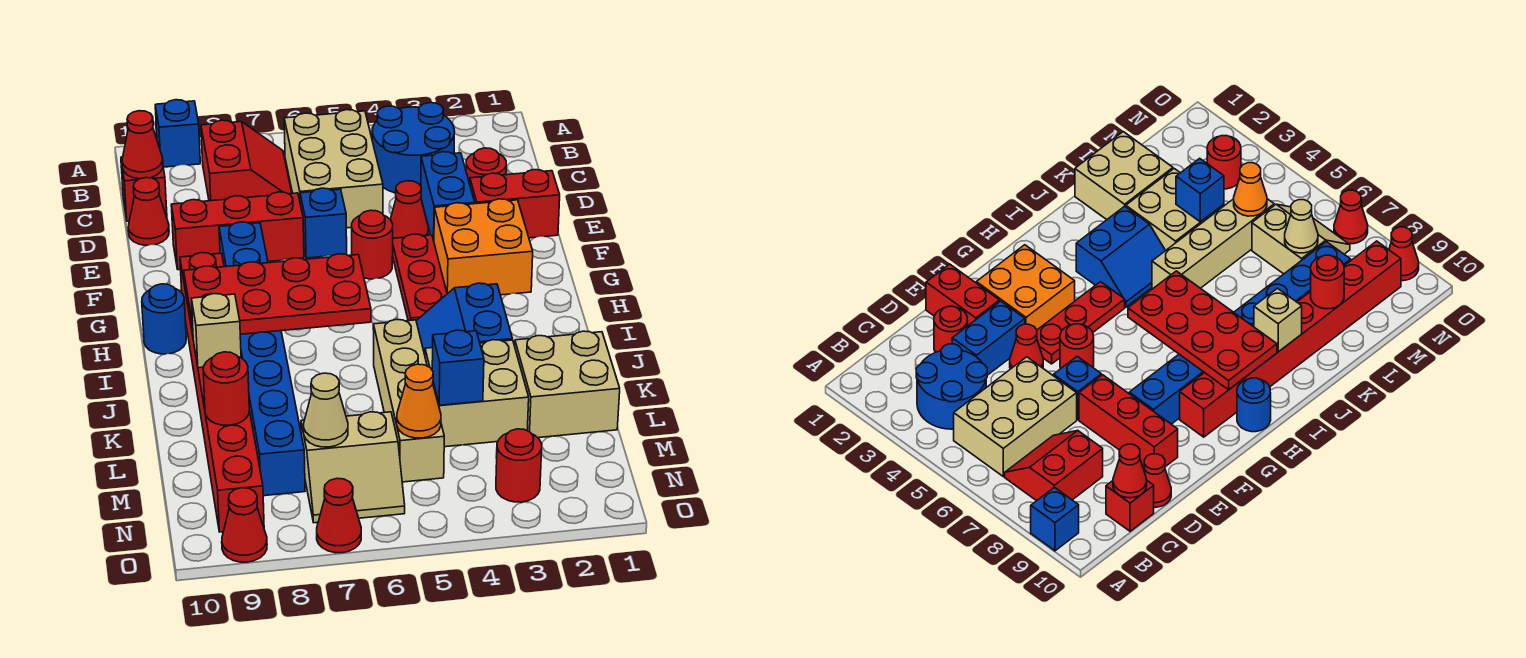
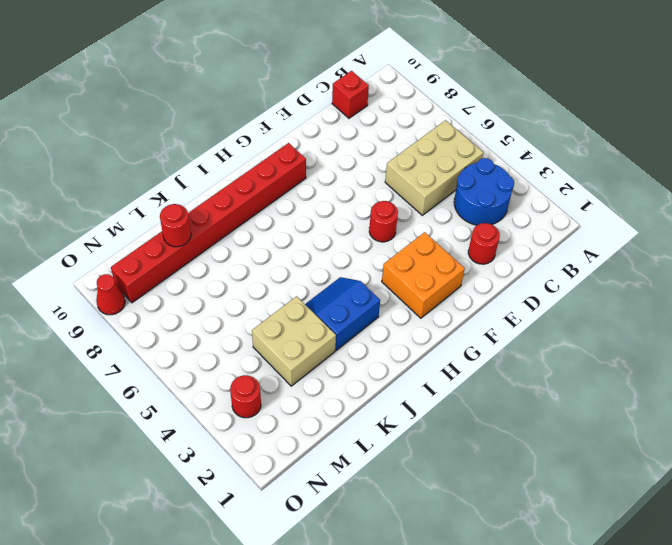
none -> blue 1x1 brick [155,100,200,167]
none -> red 2x2 slope [201,120,292,201]
none -> blue 1x2 brick [421,152,475,240]
none -> red 1x1 cone [128,178,169,245]

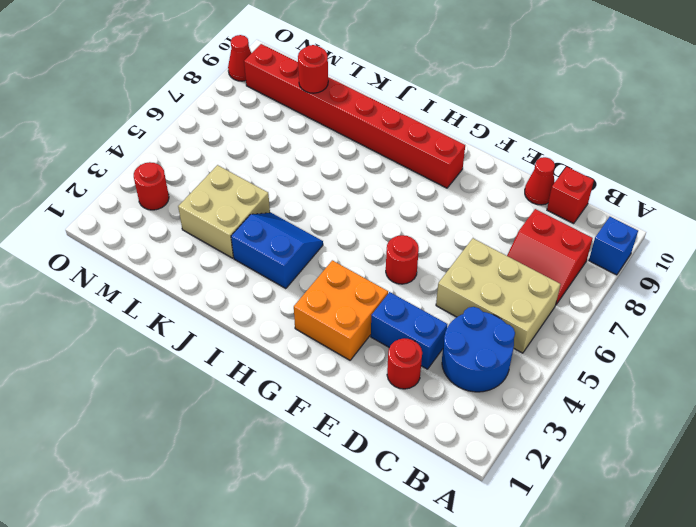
none -> red 1x2 brick [470,170,560,238]
none -> red 1x1 cone [390,181,428,238]
none -> blue 1x1 brick [300,188,347,258]
none -> red 1x3 brick [171,192,304,270]

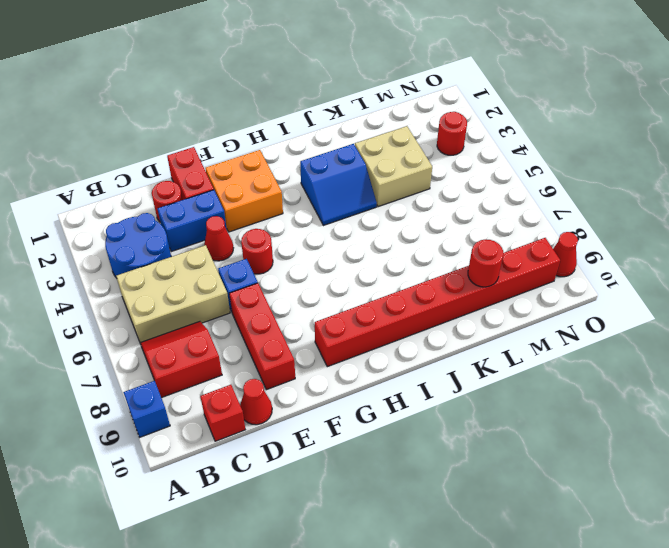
none -> red 1x3 plate [393,234,447,321]
none -> blue 1x8 brick [219,222,305,496]
none -> blue 1x1 round brick [142,284,186,354]
none -> tan 1x4 brick [373,320,444,482]

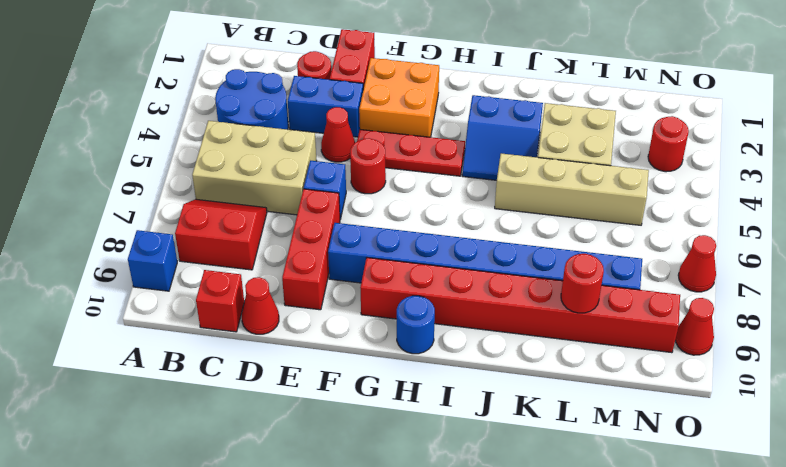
none -> tan 2x2 brick [515,331,620,438]
none -> tan 2x2 slope [301,412,405,523]
none -> red 1x1 cone [122,111,163,179]
none -> red 2x4 plate [184,254,371,335]

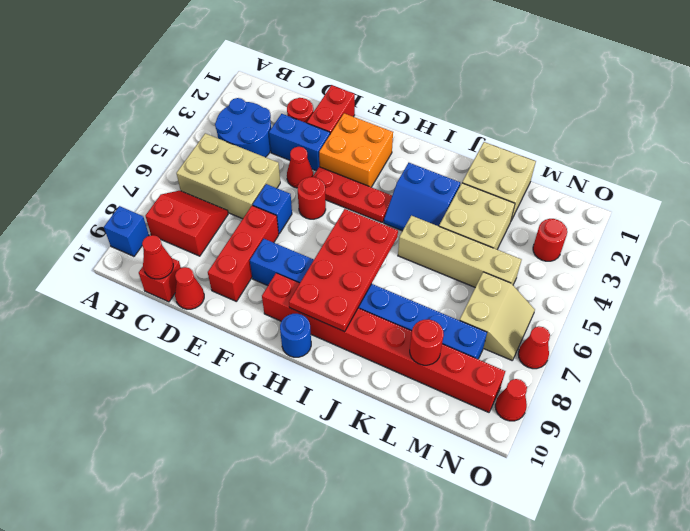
none -> tan 1x1 brick [191,294,241,368]
none -> blue 1x1 brick [432,330,484,405]
none -> orange 1x1 cone [397,364,441,438]
none -> tan 1x1 cone [304,373,348,447]

